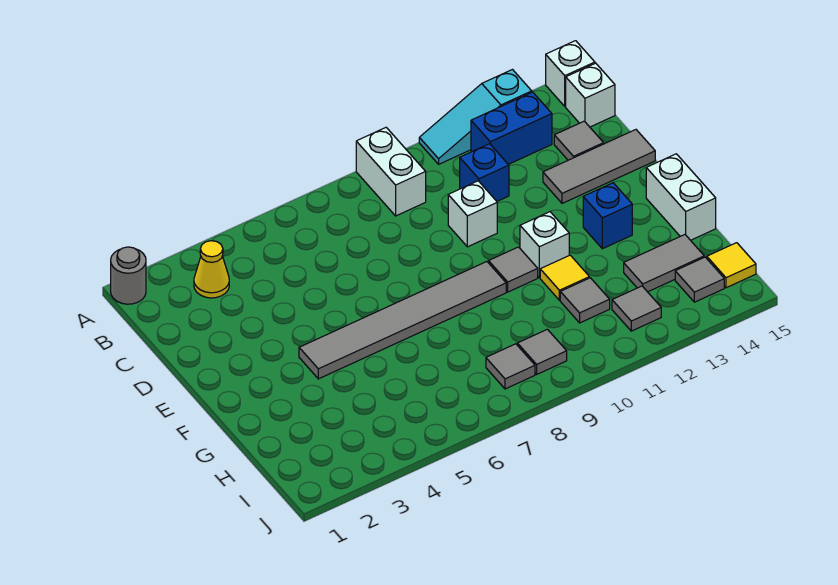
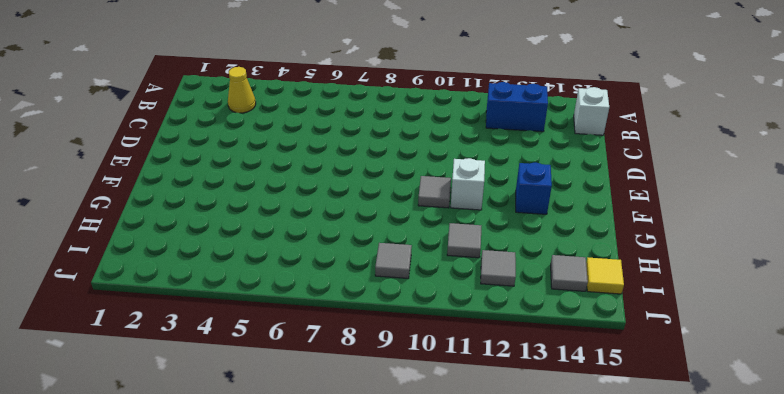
none -> grey 1x1 round brick [111,247,146,304]
none -> white 1x2 brick [356,127,426,216]
none -> cyan 1x3 slope [419,70,532,164]

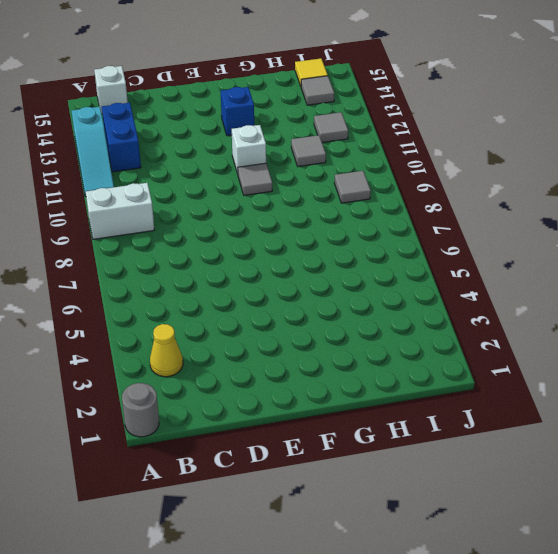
none -> white 1x1 brick [546,41,595,106]
none -> blue 1x1 brick [460,144,509,201]
none -> grey 1x1 tile [554,121,604,160]

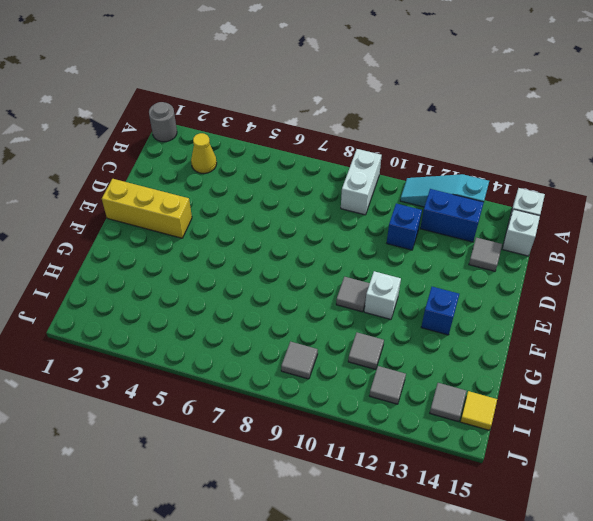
yellow 1x3 brick [102,179,192,238] -> none
none -> white 1x1 brick [448,181,497,247]
none -> grey 1x3 tile [543,130,655,203]
none -> grey 1x6 tile [299,262,506,379]

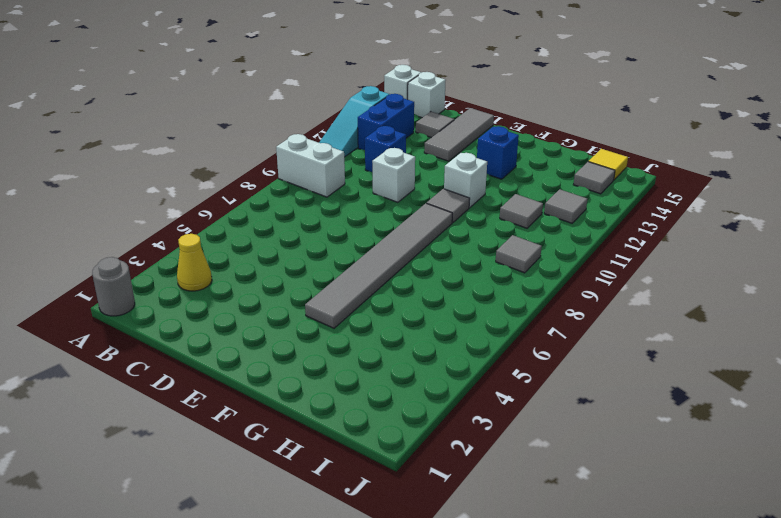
none -> white 1x2 brick [646,154,716,240]
none -> yellow 1x1 tile [540,255,589,300]
none -> grey 1x2 tile [624,235,704,292]

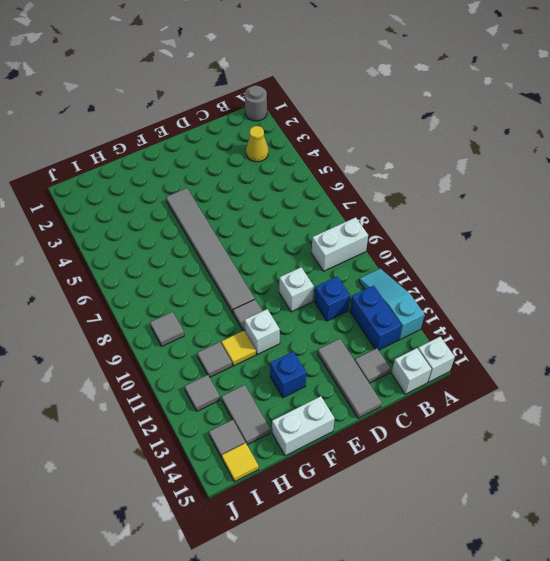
none -> grey 1x1 tile [486,344,535,389]

